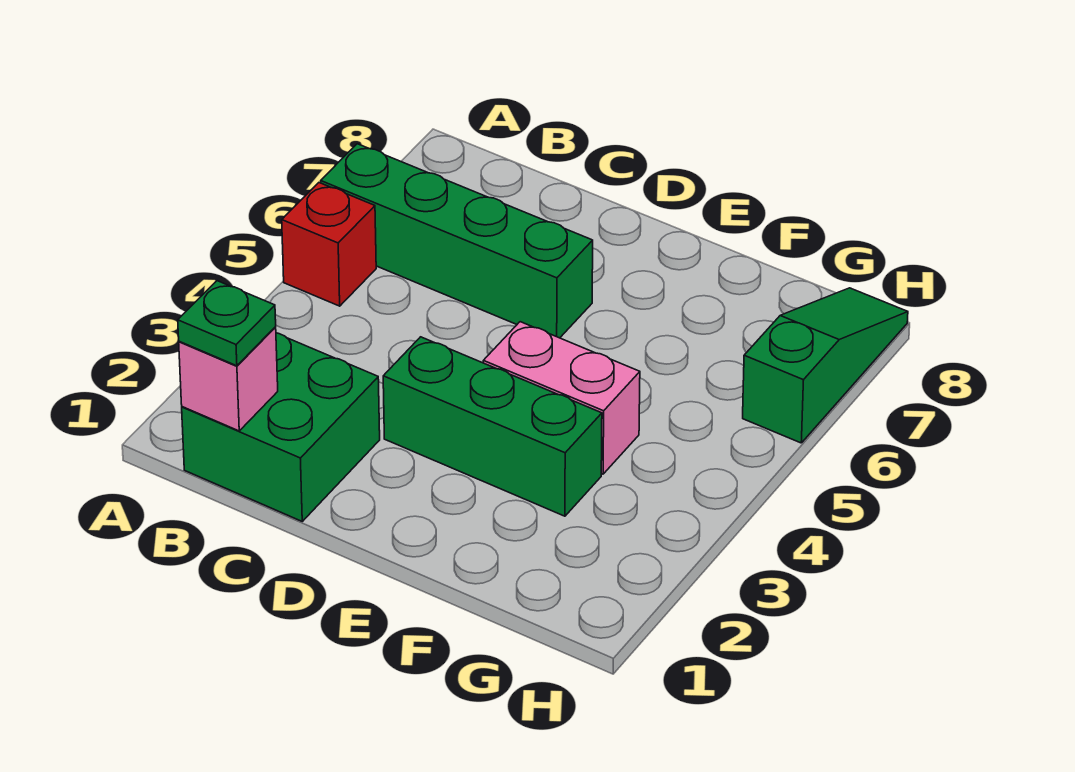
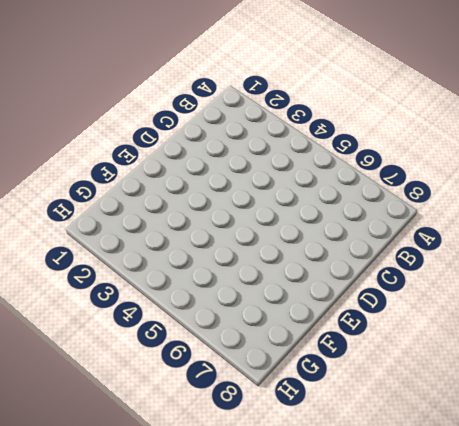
none -> red 1x1 brick [282,183,376,306]
none -> green 1x4 brick [321,144,593,338]

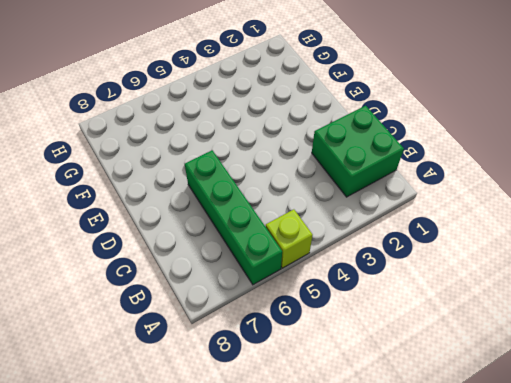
lime 1x1 brick [266,209,313,268] -> red 1x1 brick [282,183,376,306]
none -> green 1x3 brick [383,337,602,516]
none -> pink 1x2 brick [483,322,640,474]

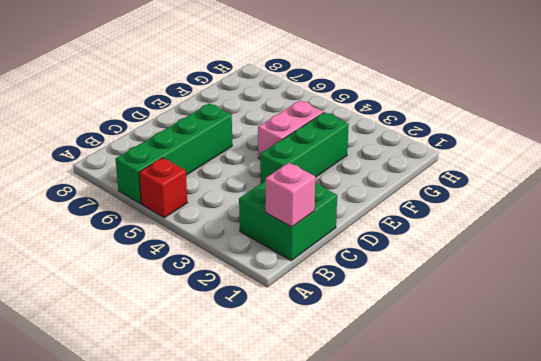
none -> green 1x3 slope [743,288,908,443]
none -> green 1x1 plate [178,281,276,366]

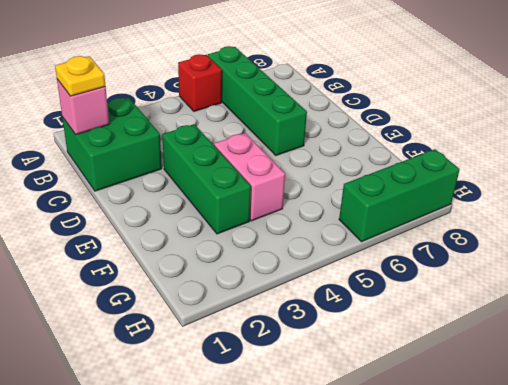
yellow 1x1 plate [55,56,105,96] -> green 1x1 plate [178,281,276,366]
green 1x3 brick [339,149,460,242] -> green 1x3 slope [743,288,908,443]

